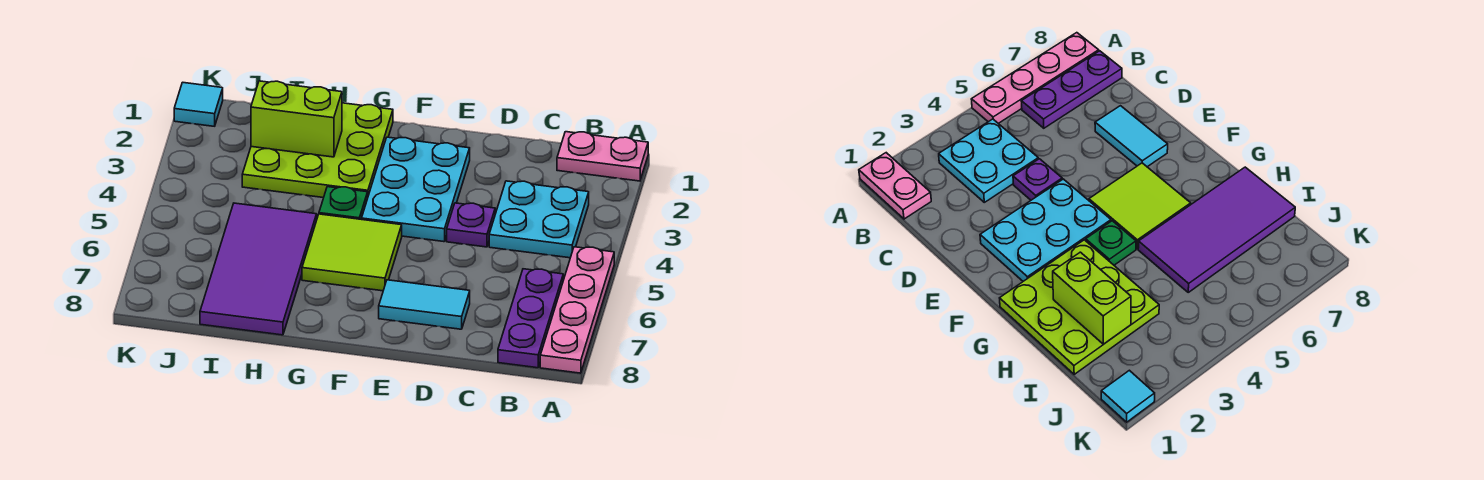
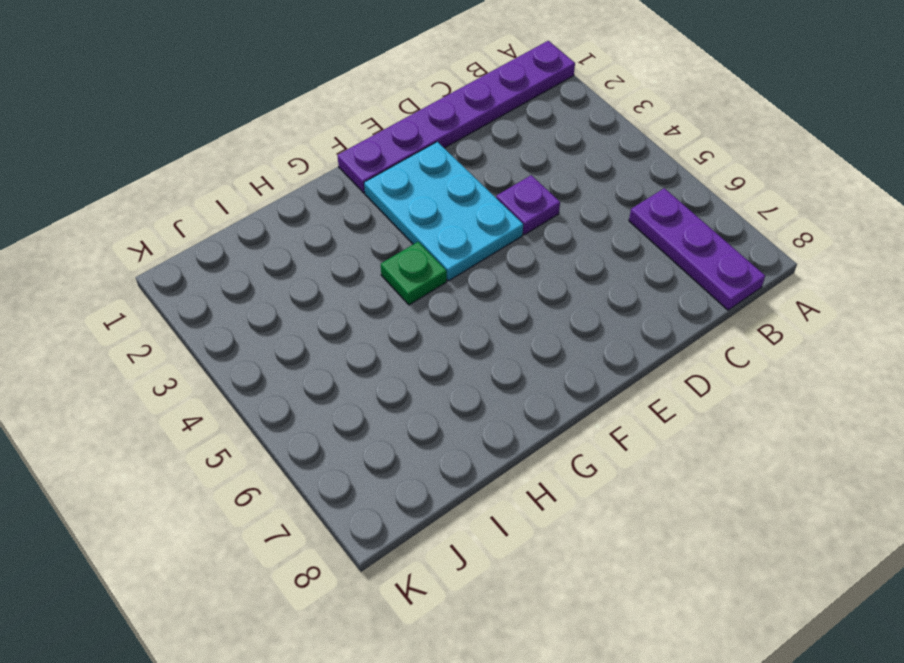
purple 1x6 plate [337,41,575,193] -> pink 1x2 plate [557,132,648,181]
none -> pink 1x4 plate [540,247,614,373]
none -> cyan 2x2 plate [489,181,589,258]
none -> cyan 1x2 tile [379,280,470,329]

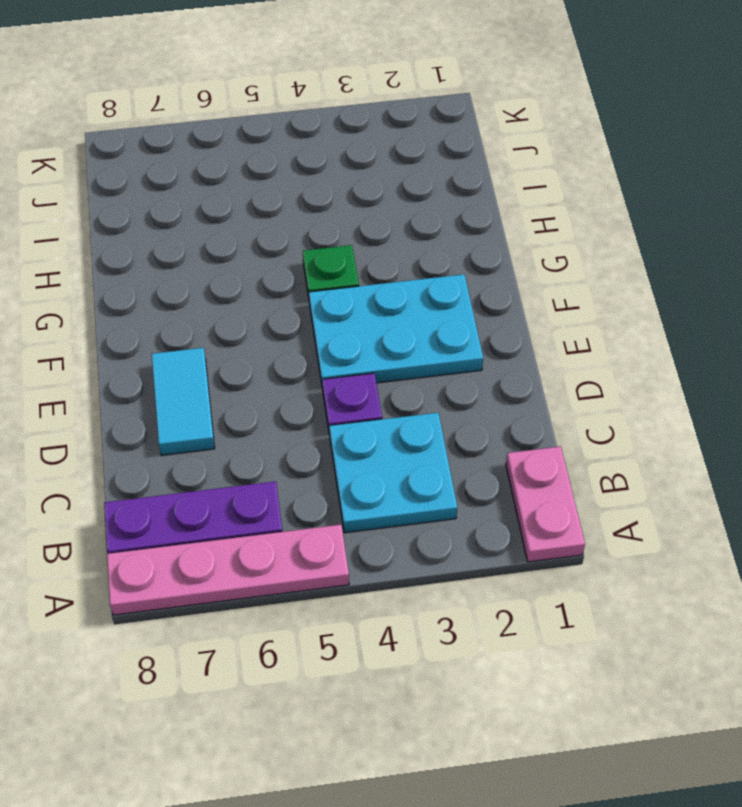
none -> lime 2x2 tile [302,214,402,291]
none -> lime 3x3 plate [242,103,393,198]
none -> purple 2x4 tile [200,203,317,335]

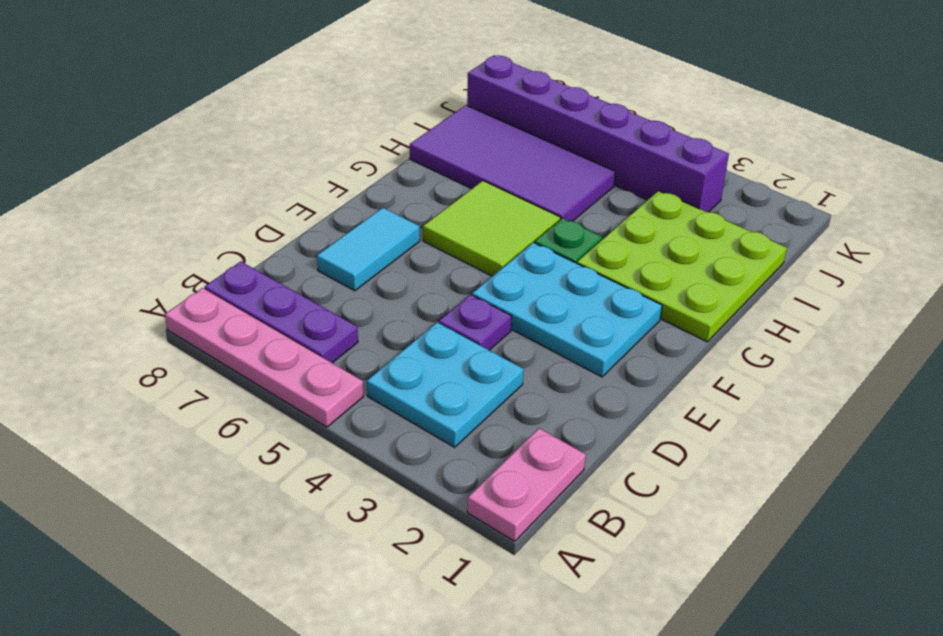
purple 1x6 brick [467,55,729,212] -> none
none -> cyan 1x1 tile [174,82,223,126]
none -> lime 1x2 brick [251,81,342,157]

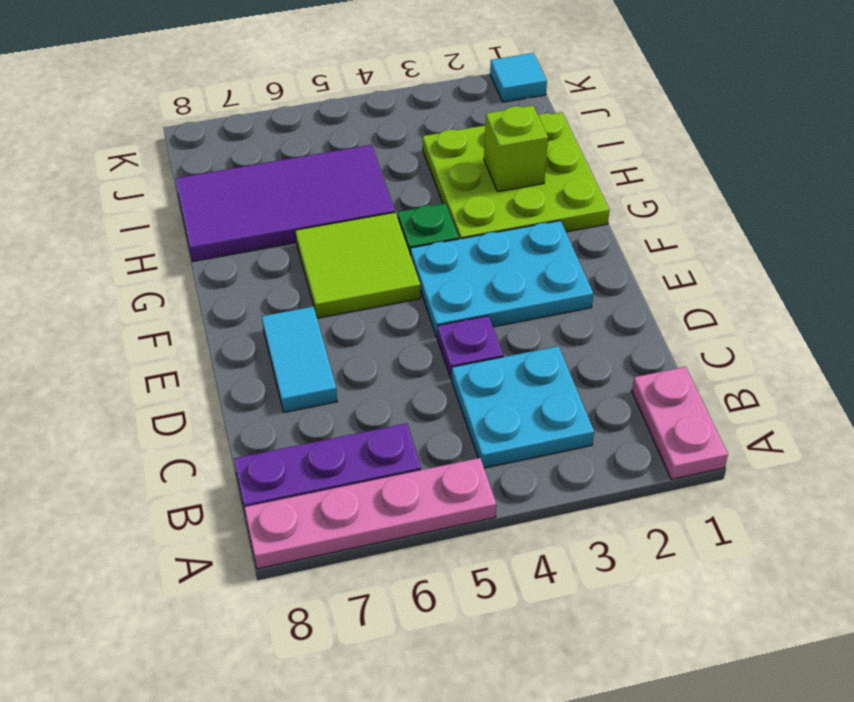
lime 1x1 brick [484,105,548,192] -> lime 1x2 brick [251,81,342,157]

